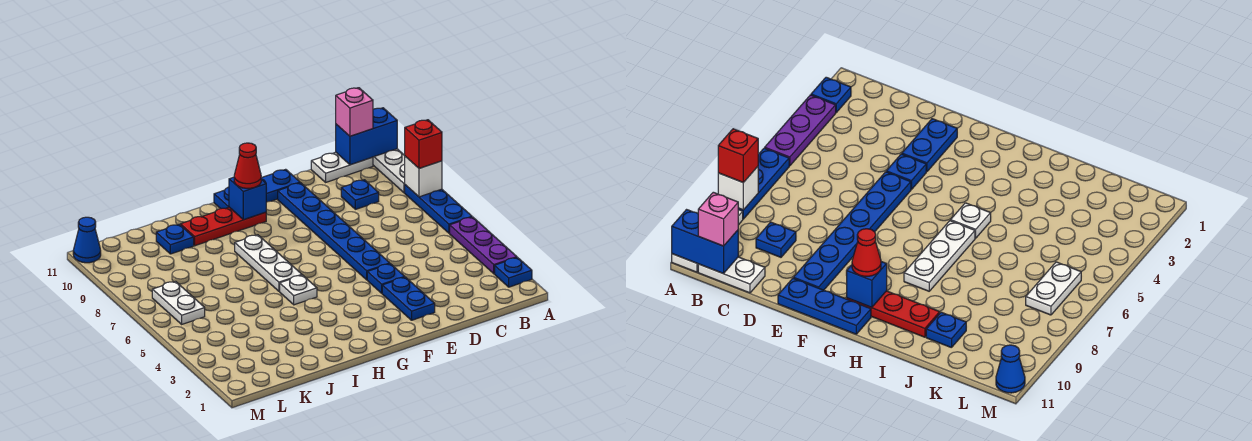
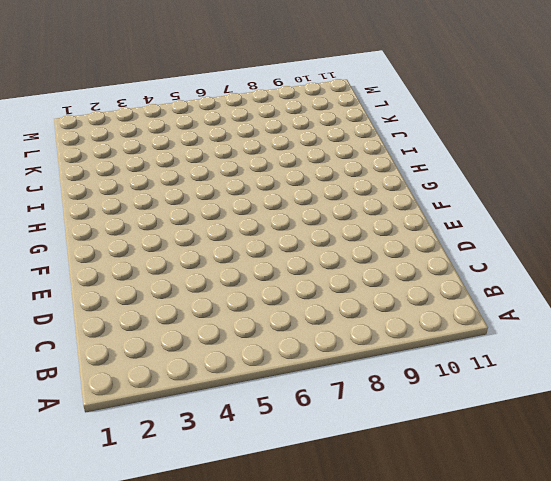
none -> blue 1x1 plate [495,258,532,287]
none -> purple 1x3 plate [450,217,517,274]
none -> blue 1x3 plate [405,185,472,233]

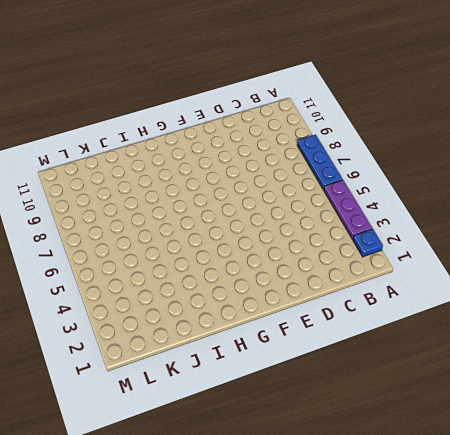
none -> white 1x3 plate [373,149,405,193]
none -> white 1x2 plate [311,152,373,182]
none -> blue 1x1 plate [341,180,379,209]

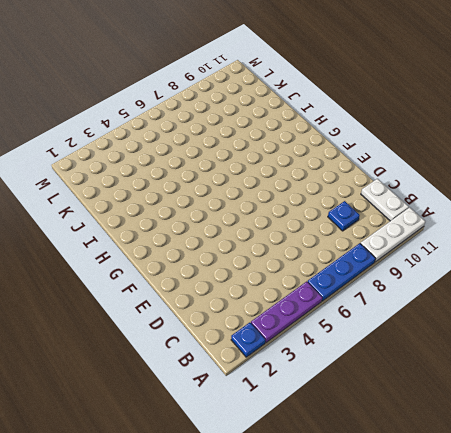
none -> blue 1x2 plate [382,277,435,320]
none -> blue 1x1 plate [367,264,404,293]
none -> blue 1x6 plate [278,183,390,280]

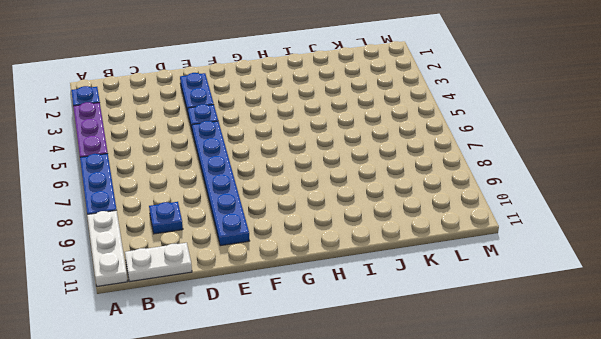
none -> blue 1x3 plate [214,169,300,209]
none -> red 1x3 plate [181,207,266,246]
none -> white 1x1 plate [280,275,317,305]

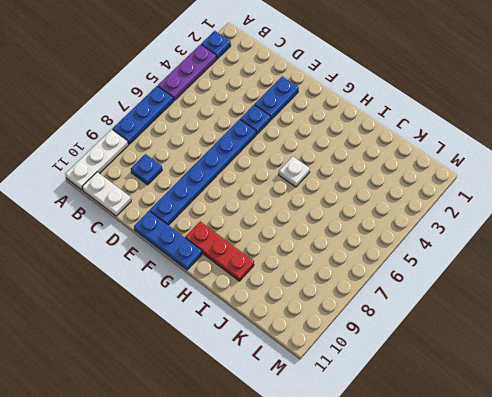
none -> white 1x3 plate [235,235,302,291]
none -> blue 1x1 plate [156,224,194,254]
none -> white 1x2 plate [152,281,205,324]

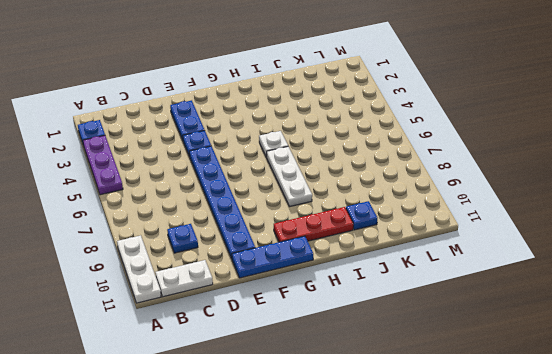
none -> blue 1x3 plate [405,185,472,233]
none -> white 1x2 plate [152,281,205,324]
none -> blue 1x1 cone [73,217,101,263]

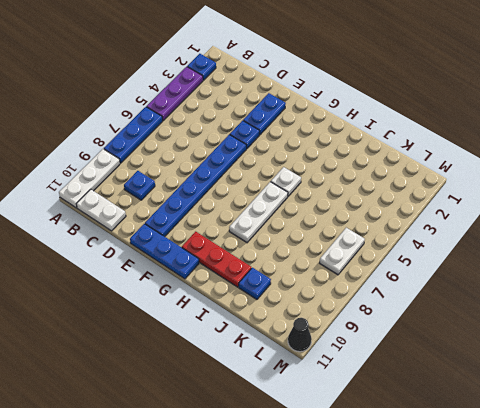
black 1x1 cone [288,318,312,352] -> blue 1x1 cone [73,217,101,263]
none -> white 1x1 brick [405,156,442,197]
none -> blue 1x2 brick [336,108,397,165]
none -> blue 1x1 brick [229,177,266,220]

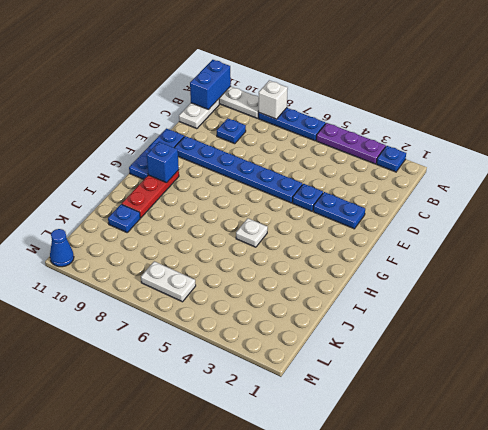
none -> white 1x3 plate [235,235,302,291]
none -> red 1x1 brick [405,120,442,168]
none -> pink 1x1 brick [336,88,373,136]

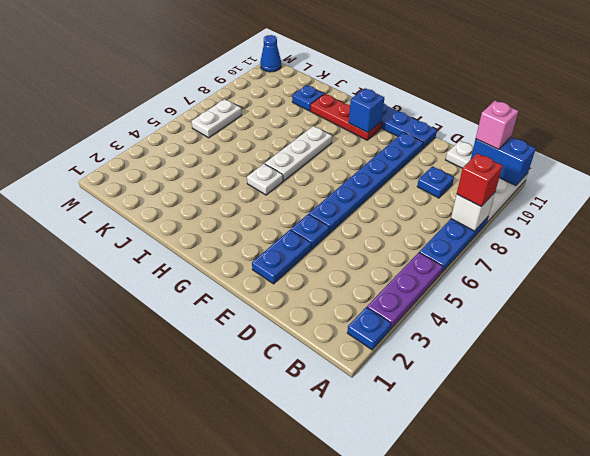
none -> red 1x1 cone [234,143,261,188]

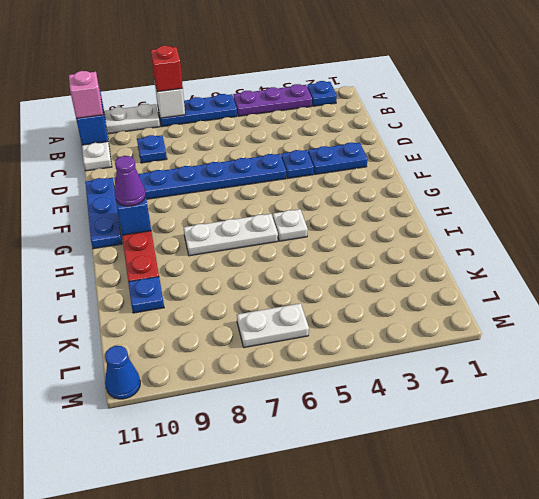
purple 1x1 cone [115,156,146,206] -> red 1x1 cone [234,143,261,188]

